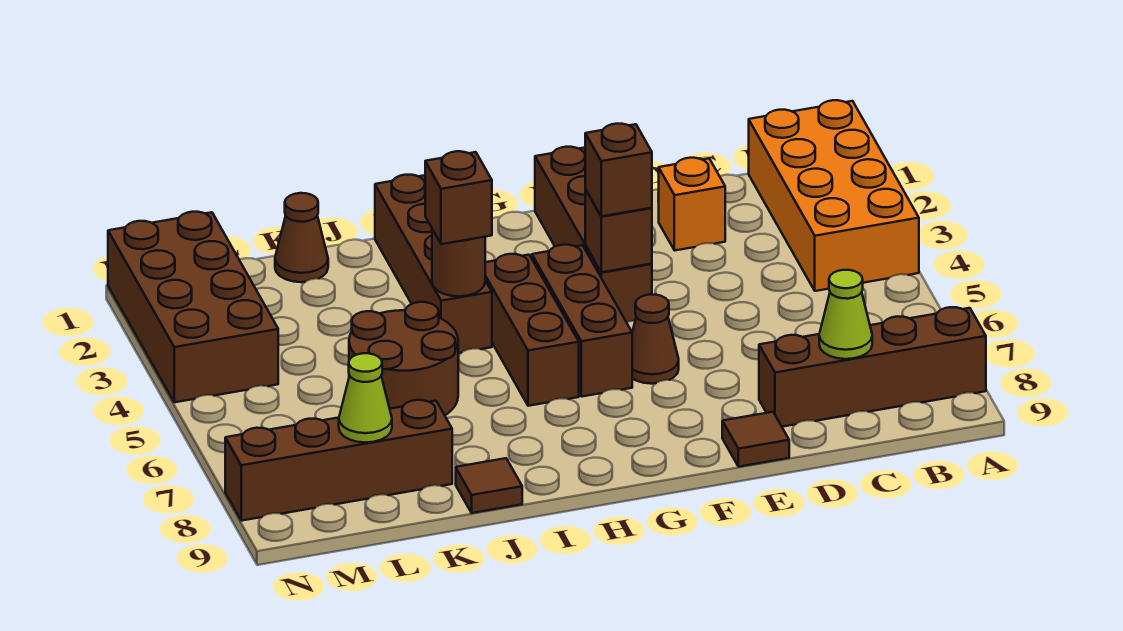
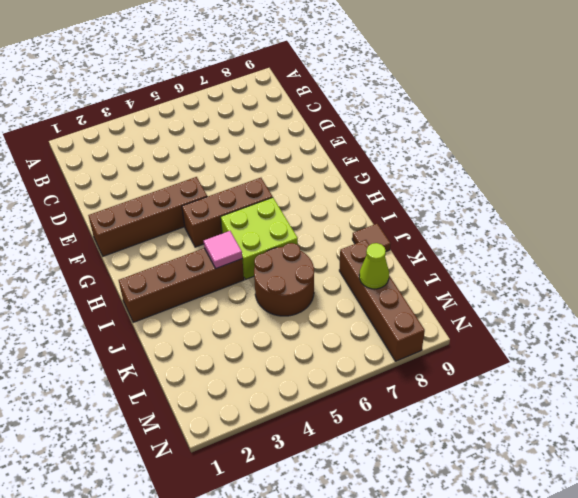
lime 2x2 brick [221,198,298,279] -> brown 1x3 brick [485,254,579,406]
pink 1x1 tile [204,231,242,268] -> brown 1x1 round brick [432,229,485,296]
none -> orange 2x4 brick [749,100,919,291]
none -> brown 1x4 brick [759,307,986,427]
none -> orange 1x1 brick [658,158,725,250]

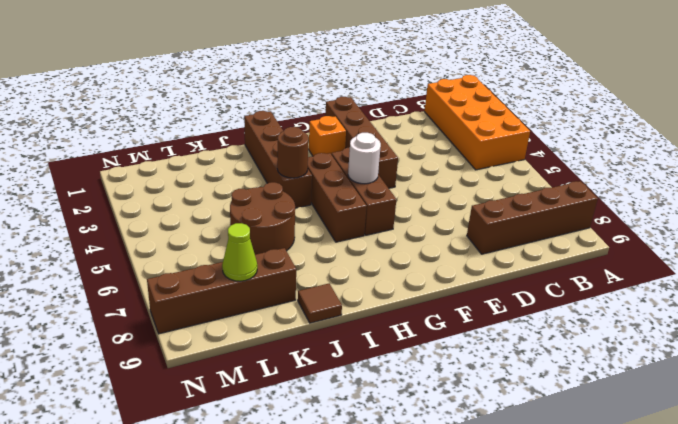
orange 1x1 brick [309,116,346,156] -> orange 1x1 brick moved to [658,158,725,250]
white 1x1 round brick [348,133,381,184] -> none
none -> brown 1x1 tile [722,412,789,467]
none -> brown 1x1 cone [632,294,679,384]
none -> brown 1x1 cone [275,193,328,282]

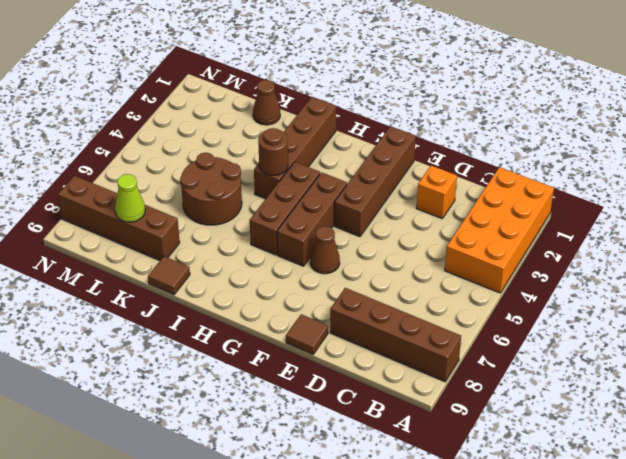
none -> brown 2x4 brick [108,212,278,402]
none -> lime 1x1 cone [819,270,872,359]
none -> brown 1x1 brick [585,189,652,272]

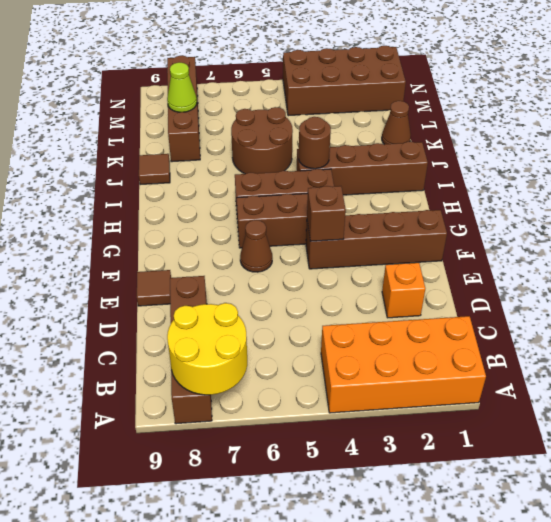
yellow 2x2 round brick [167,303,247,395] -> none
none -> lime 1x1 cone [819,270,872,359]
none -> brown 1x1 brick [585,124,652,216]
none -> brown 1x1 brick [425,151,492,244]

